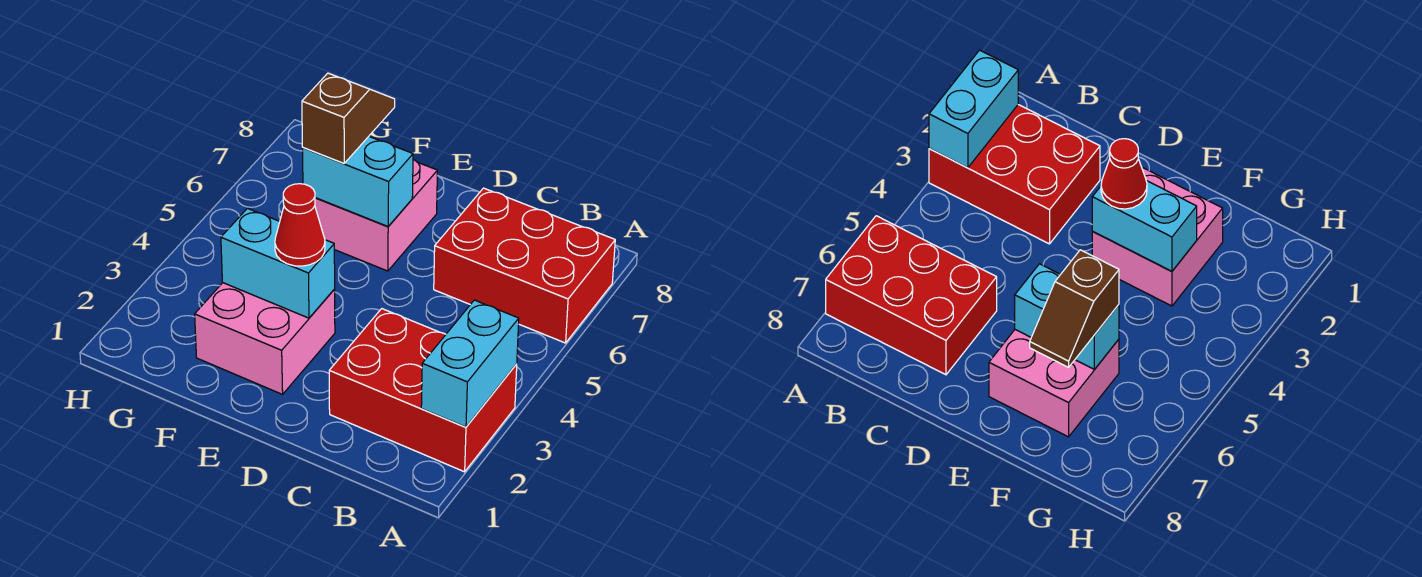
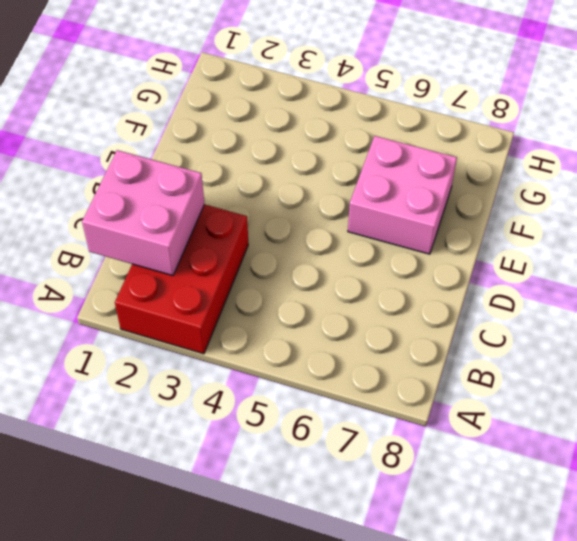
pink 2x2 brick [82,150,204,276] -> pink 2x2 brick moved to [195,283,335,394]
none -> red 2x3 brick [434,188,615,343]
none -> cyan 1x2 brick [421,300,519,427]

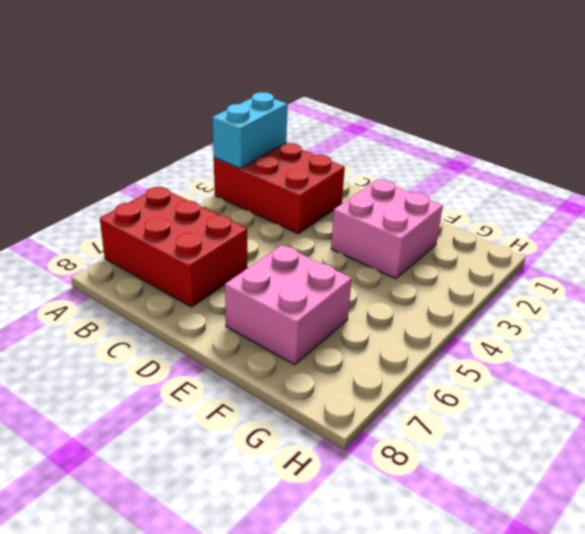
none -> cyan 1x2 brick [221,208,335,318]
none -> cyan 1x2 brick [303,137,413,226]

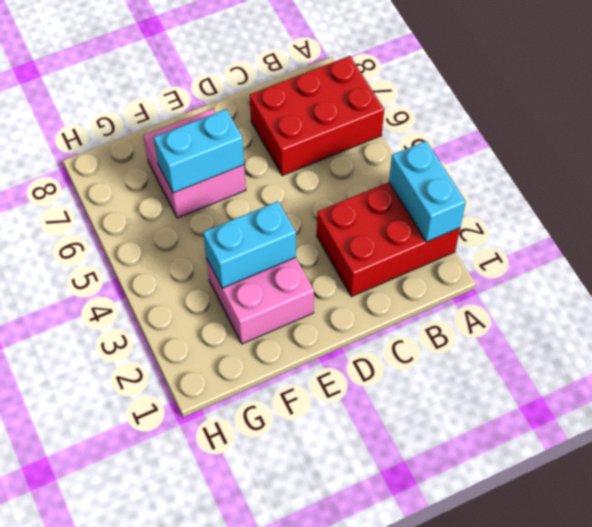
none -> red 1x1 cone [275,184,325,266]
none -> brown 1x2 slope [302,73,395,163]

